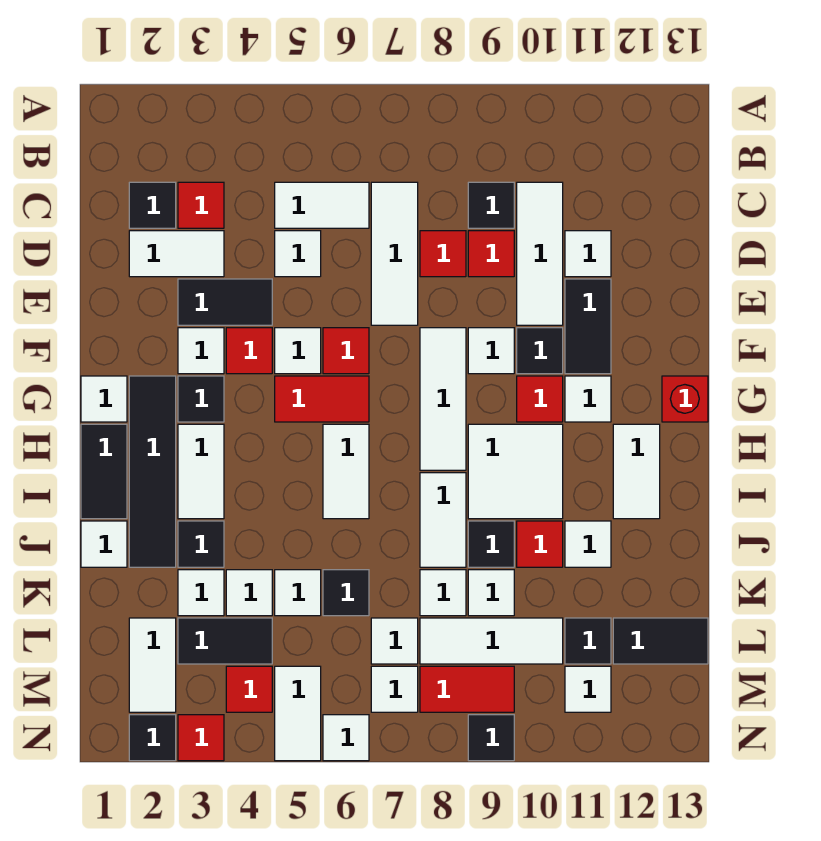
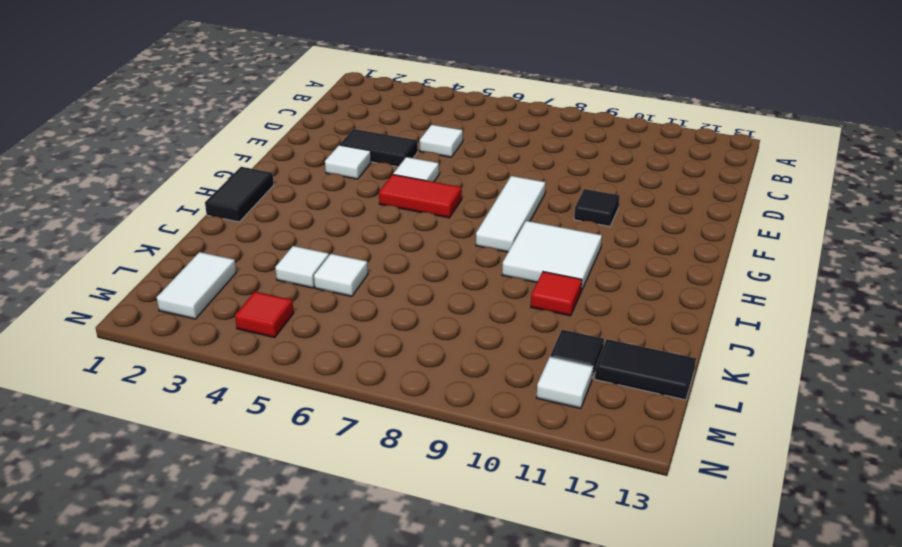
none -> black 1x1 tile [129,182,176,228]
none -> red 1x1 tile [178,182,224,228]
none -> white 1x2 tile [275,182,369,228]
none -> white 1x3 tile [371,182,418,325]

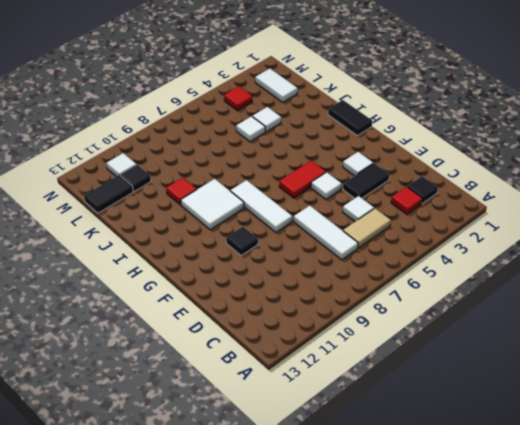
tan 1x2 tile [343,208,391,248] -> white 1x2 tile [275,182,369,228]
none -> black 1x1 tile [468,182,514,228]
none -> white 1x3 tile [517,182,563,325]
none -> white 1x2 tile [129,231,224,277]
none -> red 1x1 tile [420,231,466,277]

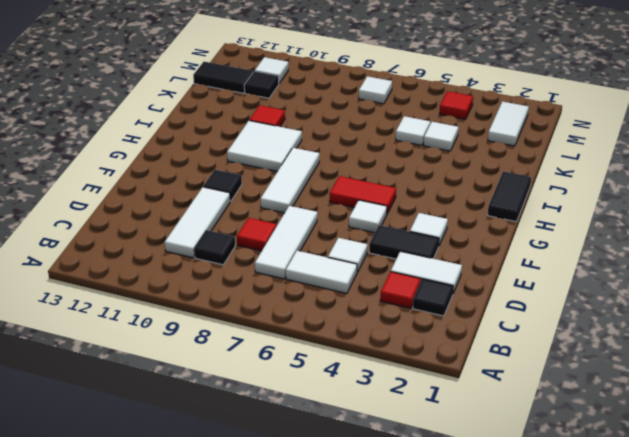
none -> red 1x1 tile [468,231,514,277]
none -> white 1x1 tile [565,231,611,277]
none -> black 1x2 tile [565,279,611,374]
none -> red 1x1 tile [226,328,272,374]

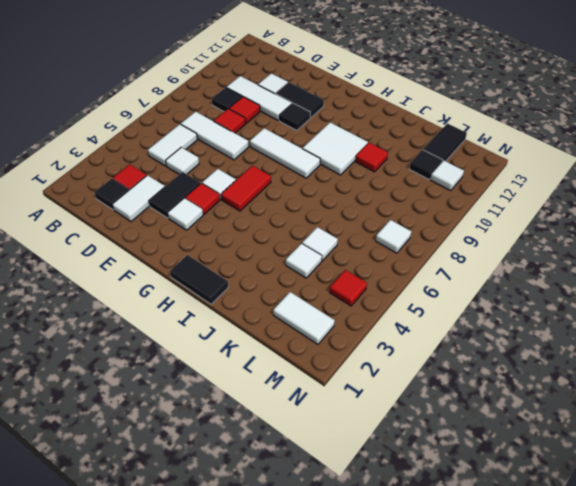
none -> red 1x1 tile [323,328,369,374]
none -> white 1x1 tile [468,328,514,374]
none -> white 1x1 tile [81,376,127,422]
none -> black 1x4 tile [129,376,176,567]

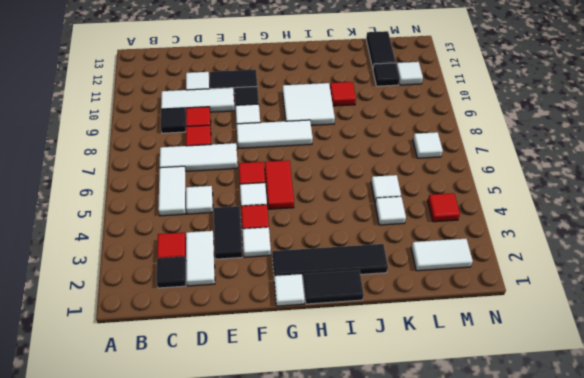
none -> black 1x1 tile [178,376,224,422]
none -> red 1x1 tile [517,376,563,422]
none -> white 1x1 tile [565,376,611,422]
none -> red 1x1 brick [662,376,708,422]

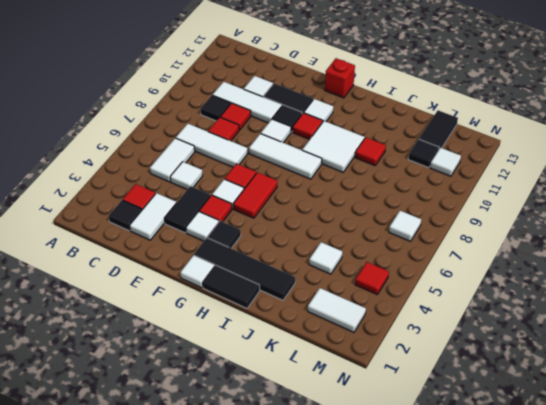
none -> white 1x2 tile [178,424,224,519]
none -> white 1x2 tile [323,424,369,519]
none -> white 1x2 tile [613,424,660,519]
none -> white 1x2 tile [420,473,466,567]

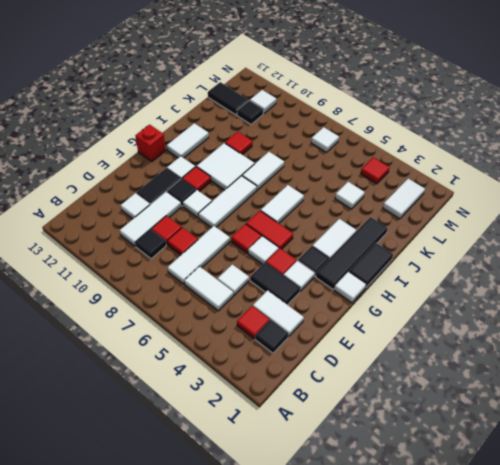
none -> white 1x1 tile [81,521,127,567]
none -> black 1x1 tile [178,521,224,567]
none -> black 1x1 tile [468,521,514,567]
none -> white 1x1 tile [565,521,611,567]

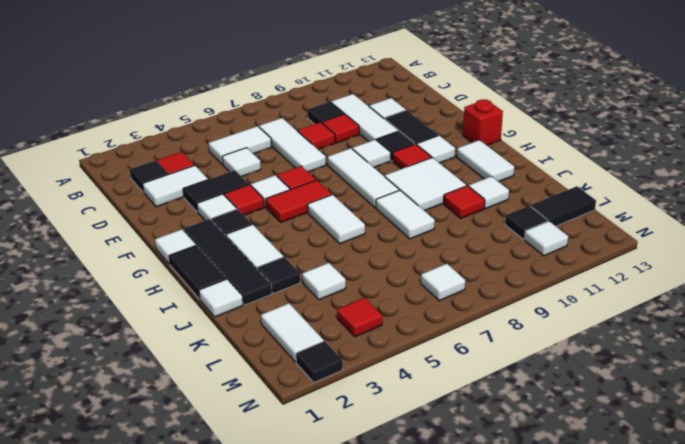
none -> black 1x1 tile [468,521,514,567]
none -> white 1x1 tile [178,570,224,616]
none -> white 1x1 tile [275,570,321,616]
none -> black 1x1 tile [323,570,369,616]

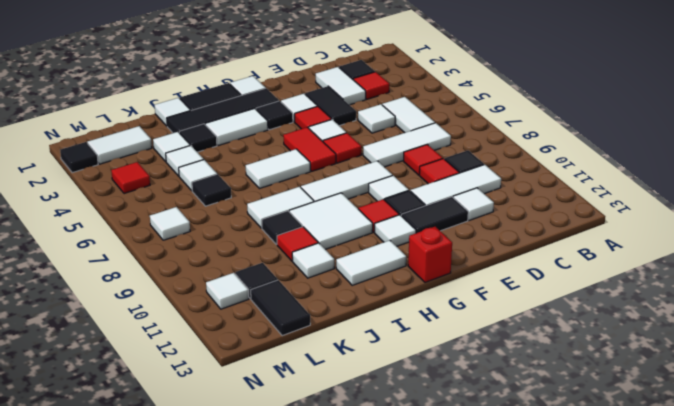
none -> white 1x1 tile [420,570,466,616]
none -> white 1x1 tile [468,570,514,616]
none -> black 1x2 tile [178,618,272,664]
none -> white 1x1 tile [371,618,418,664]

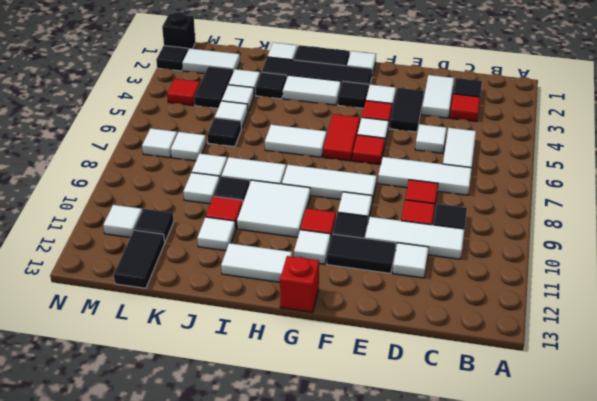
black 1x1 brick [162,12,196,50] -> none
none -> white 1x3 tile [420,618,563,664]
none -> white 1x2 tile [275,666,321,761]
none -> red 1x2 tile [420,666,514,712]
none -> red 1x1 tile [178,715,224,761]

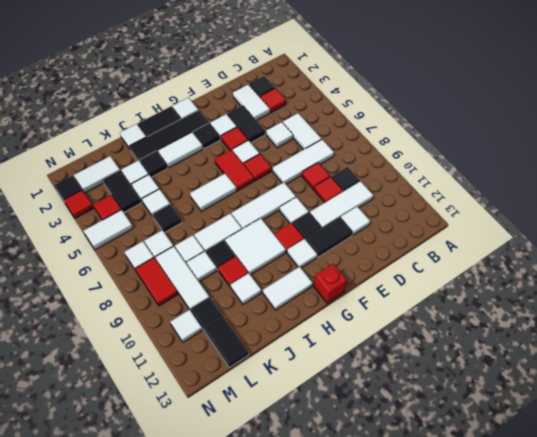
none -> white 1x1 tile [323,715,369,761]
none -> black 1x1 tile [468,715,514,761]

